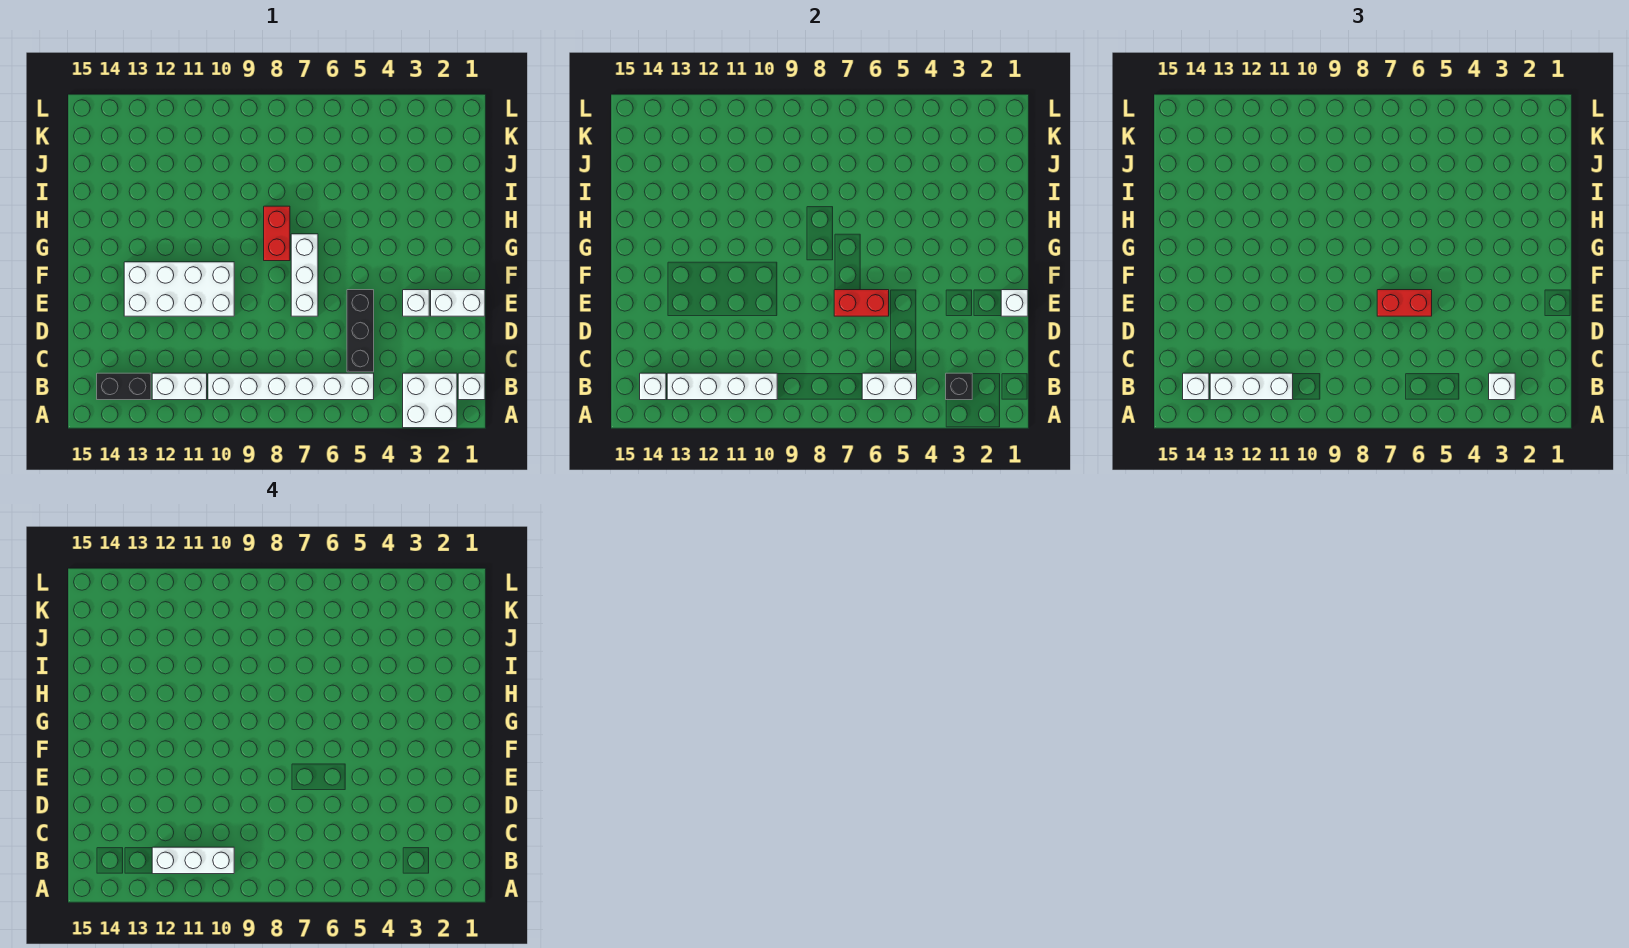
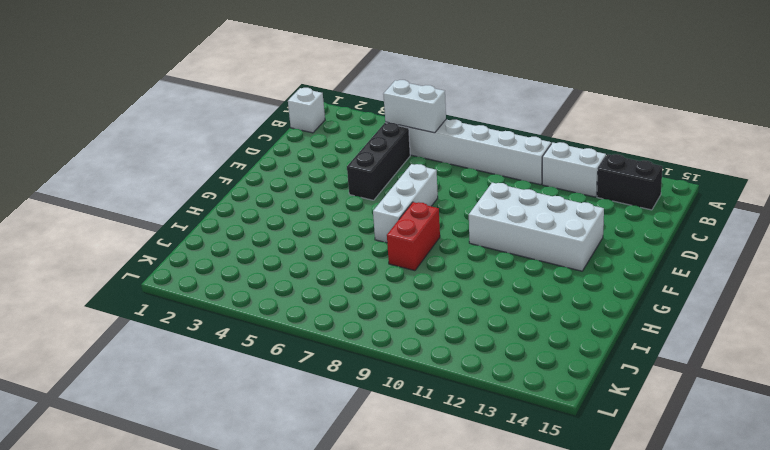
none -> white 2x2 brick [403,373,457,428]
none -> white 1x2 brick [431,290,485,316]
none -> white 1x1 brick [403,290,429,316]

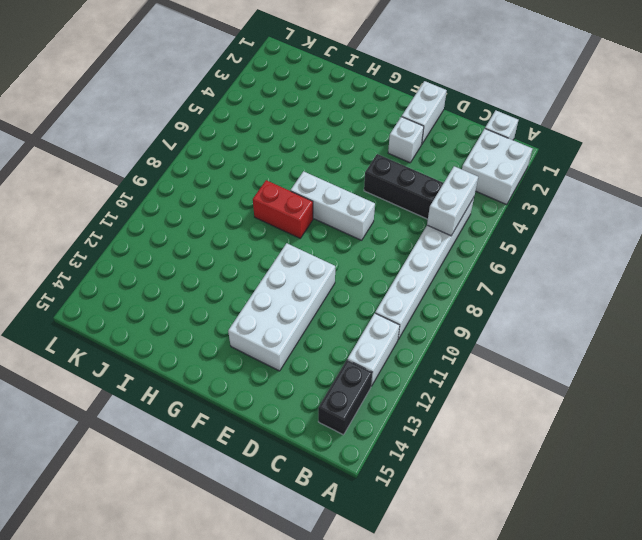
none -> black 1x1 brick [946,373,972,400]
none -> white 1x4 brick [667,373,777,400]
none -> white 1x1 brick [640,373,666,400]

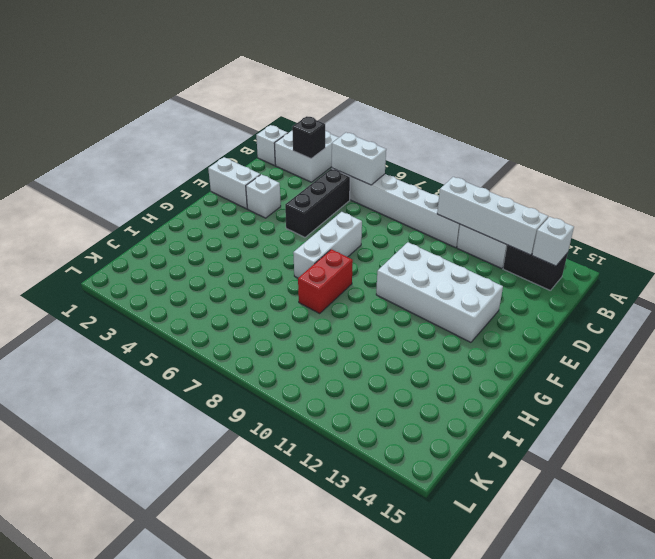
none -> white 1x1 brick [1001,290,1028,316]
none -> red 1x2 brick [834,290,889,316]
none -> white 1x1 brick [1489,373,1515,400]

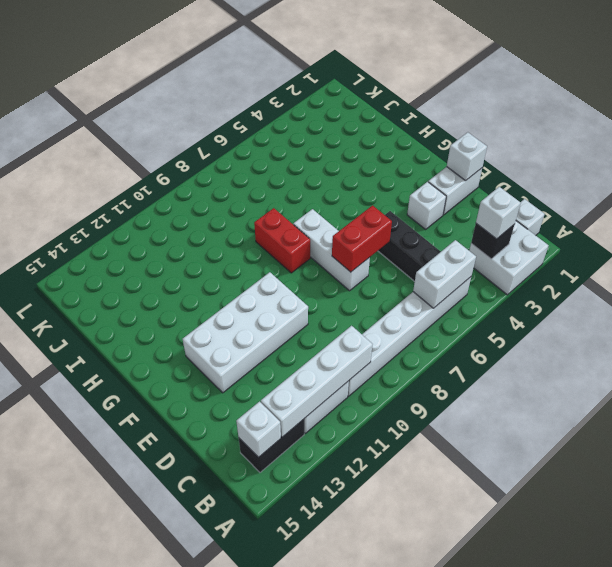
none -> white 1x3 brick [1210,373,1293,400]
none -> white 1x1 brick [1183,373,1209,400]
none -> red 1x2 brick [1377,290,1432,316]

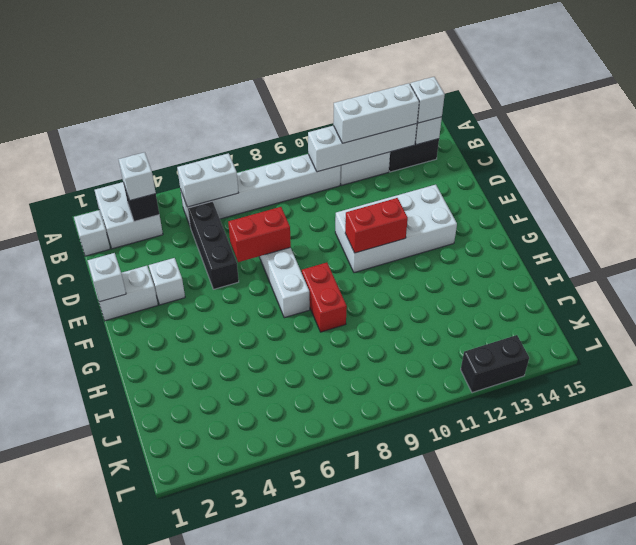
red 1x2 brick [345,198,408,253] -> red 1x2 brick moved to [1377,290,1432,316]
black 1x2 brick [461,335,529,393] -> none
none -> white 1x3 brick [152,847,234,874]

